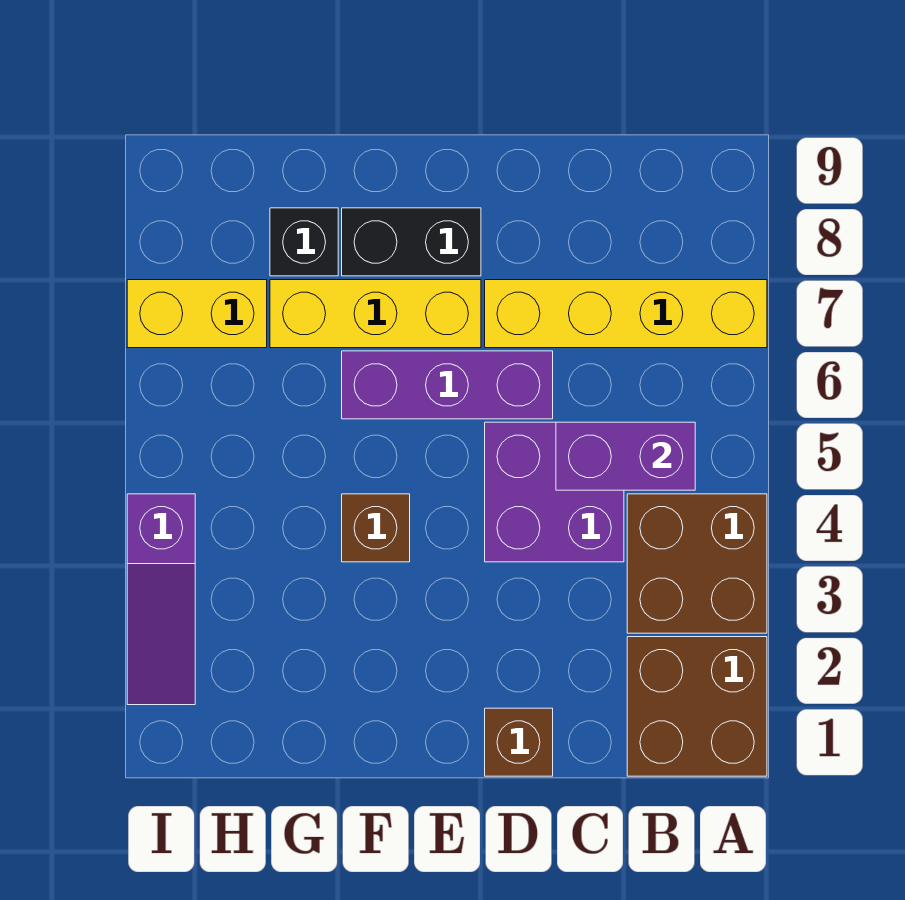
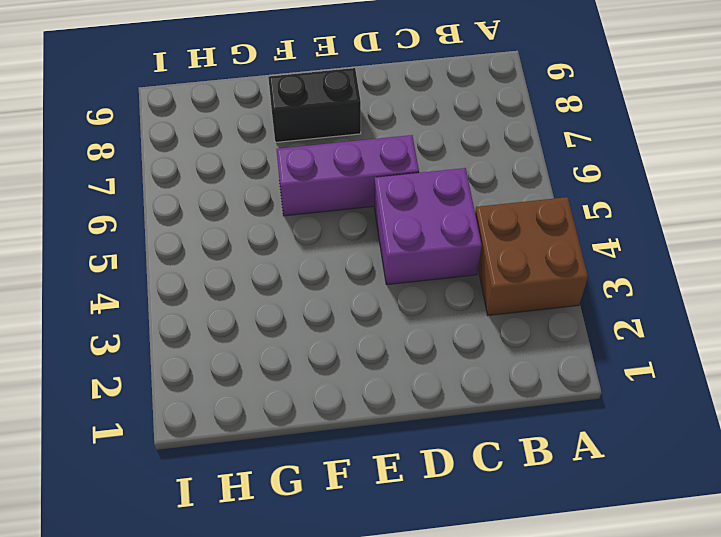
none -> brown 2x2 brick [627,637,767,776]
none -> yellow 1x4 brick [485,280,767,348]
none -> brown 1x1 brick [485,708,553,776]

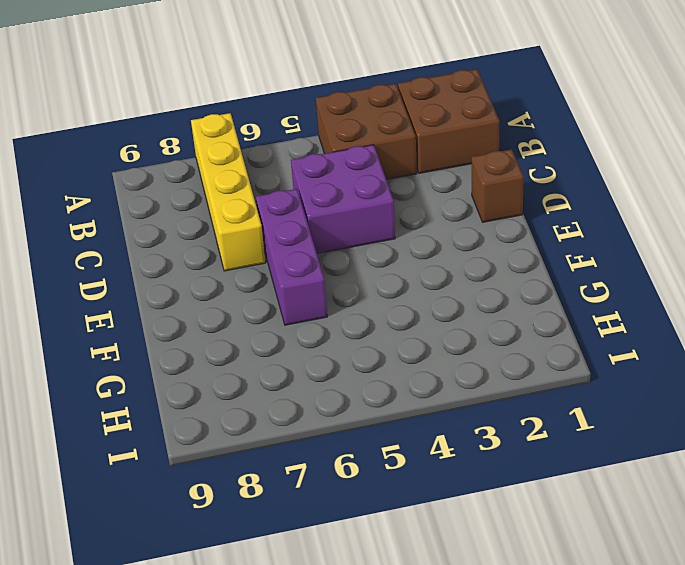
none -> yellow 1x3 brick [270,280,481,348]
none -> black 1x2 brick [342,208,481,276]
none -> brown 1x1 brick [342,494,410,562]

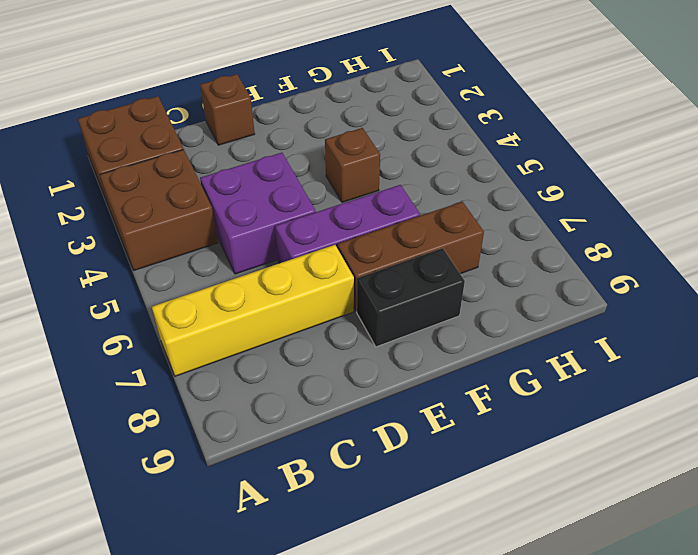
brown 1x3 brick [337,202,484,311] -> yellow 1x3 brick [270,280,481,348]
none -> black 1x1 brick [270,208,338,276]
none -> yellow 1x2 brick [127,280,267,348]
none -> purple 1x3 slope [127,494,195,705]

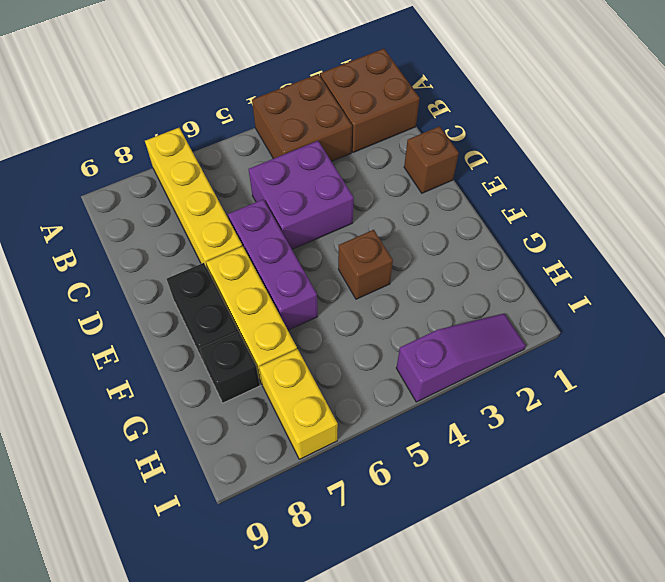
none -> purple 1x2 brick [556,422,695,490]

